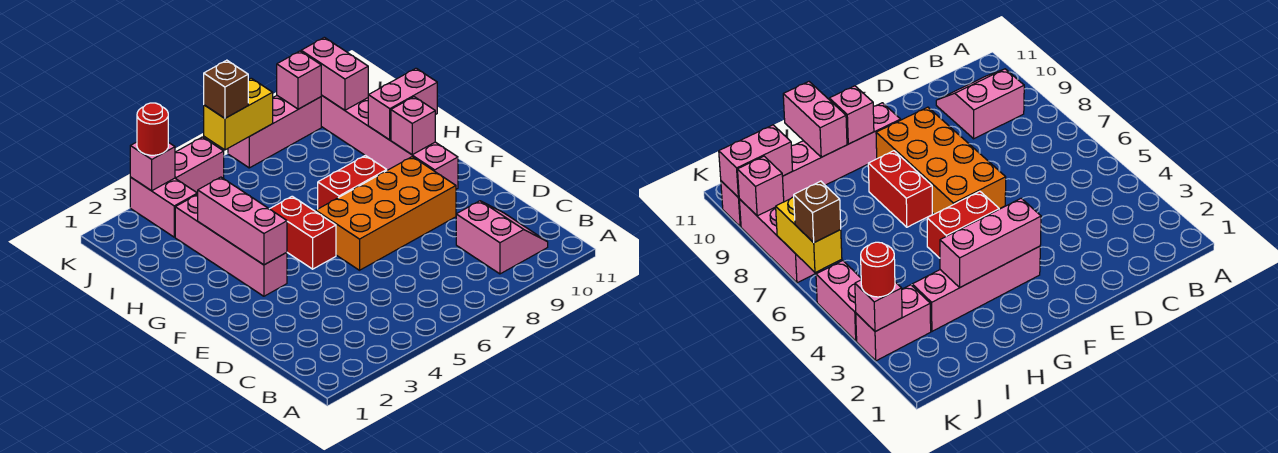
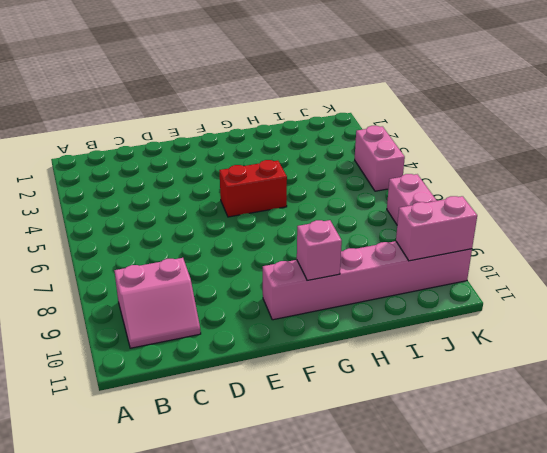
none -> orange 2x4 brick [316,157,456,270]
none -> pink 1x4 brick [175,194,287,296]
none -> red 1x2 brick [318,155,387,209]

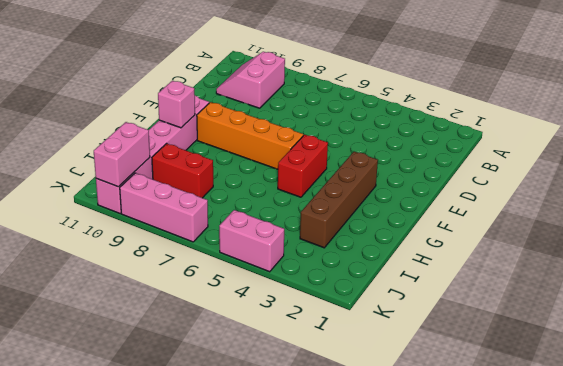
brown 1x4 brick [300,152,378,248] -> pink 1x4 brick [175,194,287,296]
orange 1x4 brick [197,102,303,169] -> orange 2x4 brick [316,157,456,270]
red 1x2 brick [152,144,213,198] -> red 1x2 brick moved to [318,155,387,209]
none -> pink 1x2 brick [130,177,197,237]
none -> pink 1x3 brick [198,177,287,265]
none -> pink 1x2 brick [368,68,437,140]

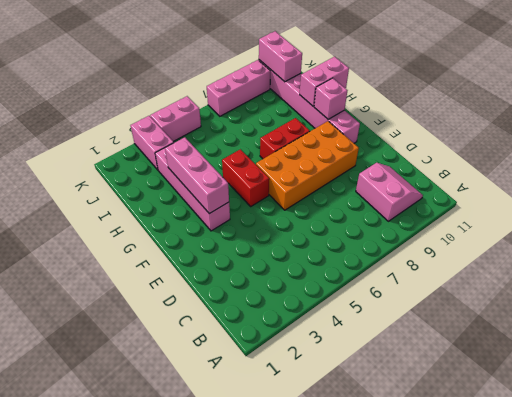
none -> pink 1x1 brick [130,142,175,191]
none -> yellow 1x2 brick [204,78,273,150]
none -> pink 1x1 brick [277,51,321,109]

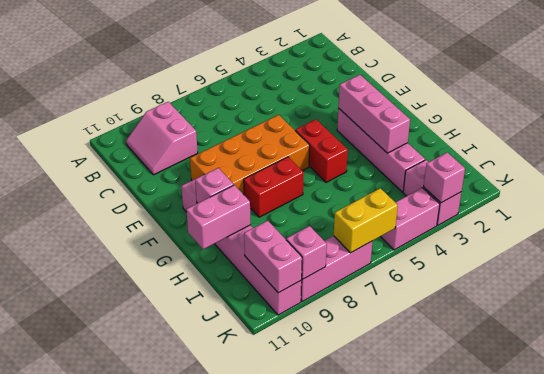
none -> red 1x1 round brick [137,103,168,155]
none -> brown 1x1 brick [204,60,248,118]

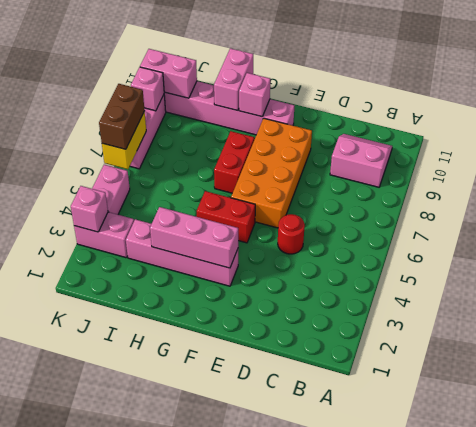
red 1x1 round brick [278,214,305,254] -> red 1x1 round brick moved to [137,103,168,155]
brown 1x2 brick [99,84,145,149] -> brown 1x1 brick [204,60,248,118]

